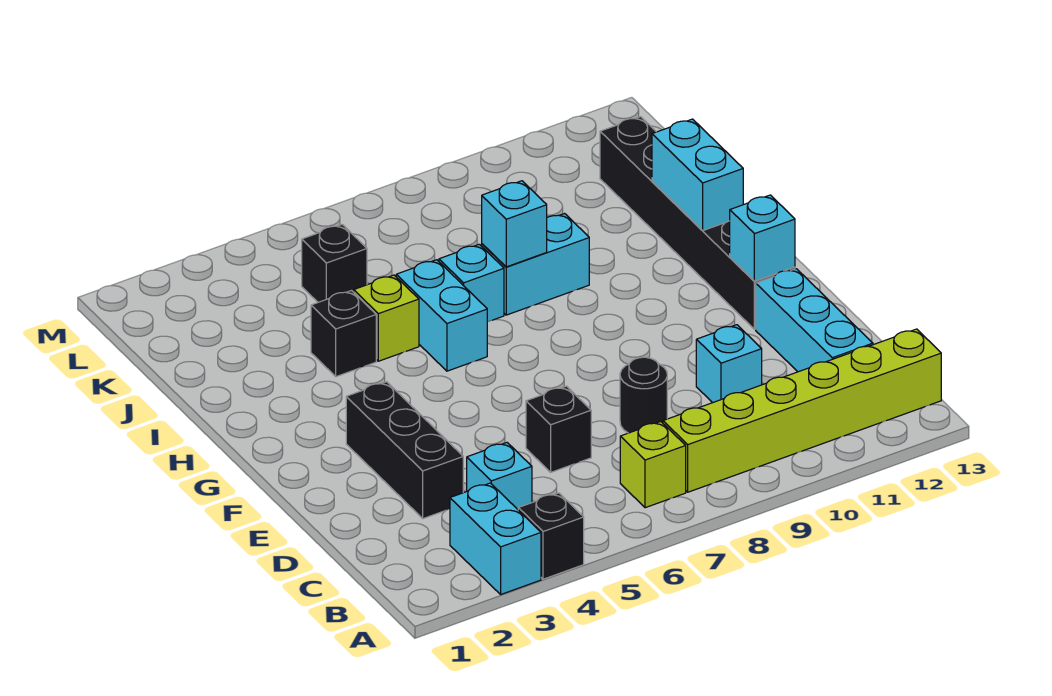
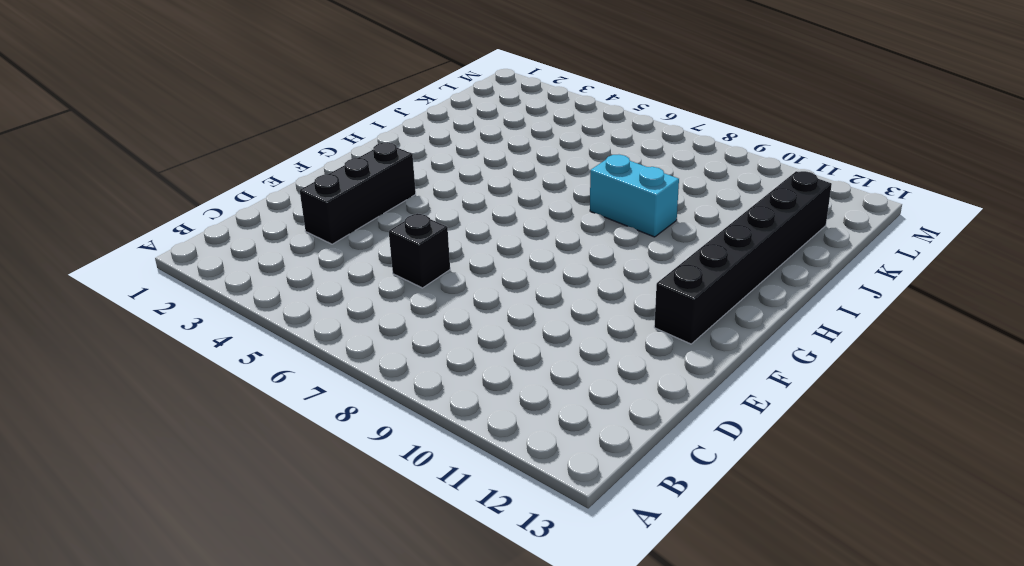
none -> cyan 1x2 brick [450,483,541,594]
none -> black 1x1 brick [518,493,584,579]
none -> lime 1x1 brick [620,422,686,508]

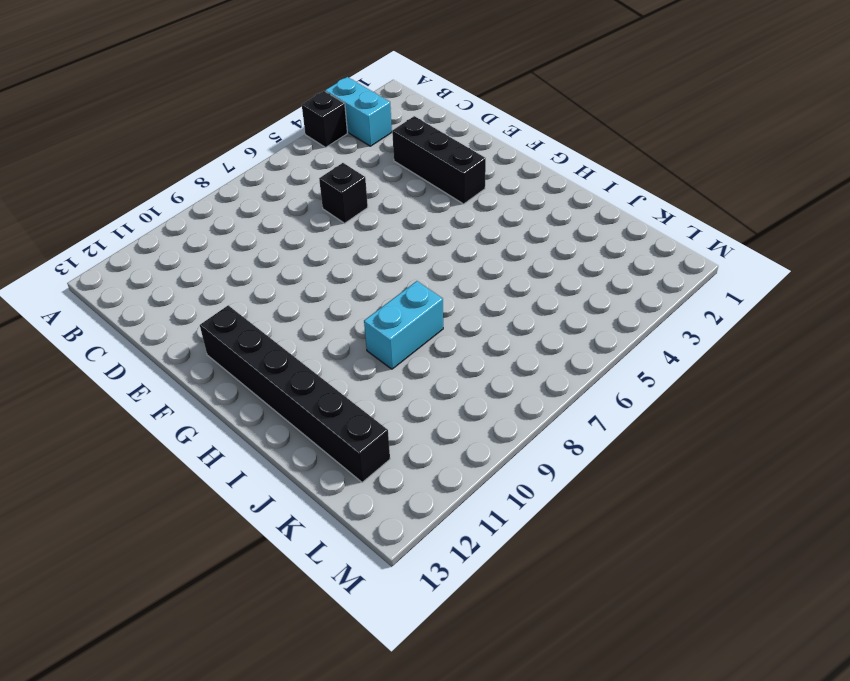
none -> lime 1x1 brick [620,422,686,508]
none -> lime 1x6 brick [663,329,941,492]
none -> cyan 1x1 brick [467,443,532,509]

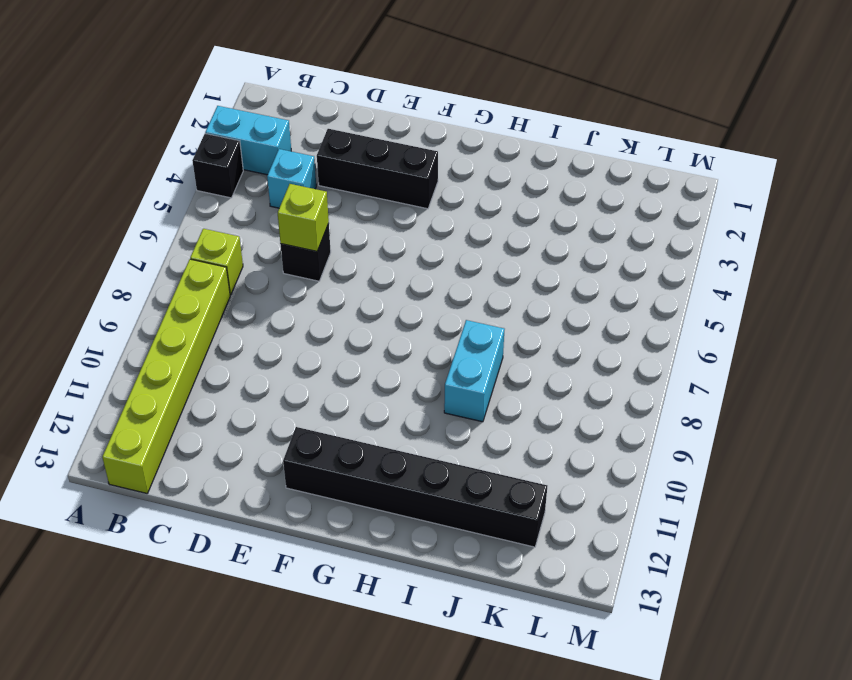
lime 1x1 brick [278,184,329,251] -> lime 1x1 brick moved to [354,275,419,361]
none -> cyan 1x3 brick [756,269,873,372]
none -> black 1x1 round brick [620,357,667,433]
none -> cyan 1x1 brick [696,325,762,403]

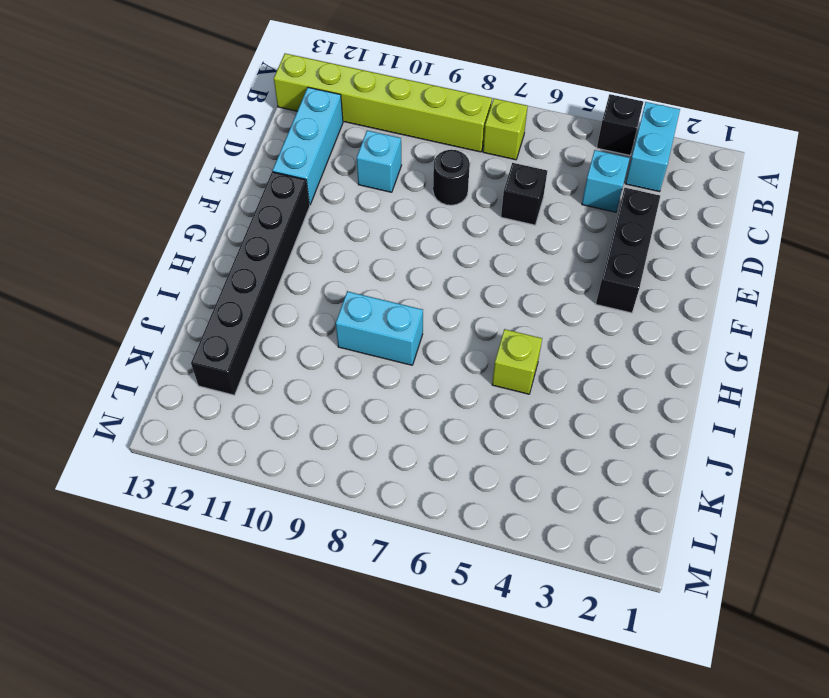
none -> cyan 1x2 brick [396,260,487,371]
none -> black 1x1 brick [311,291,376,377]
none -> cyan 1x1 brick [439,244,504,322]

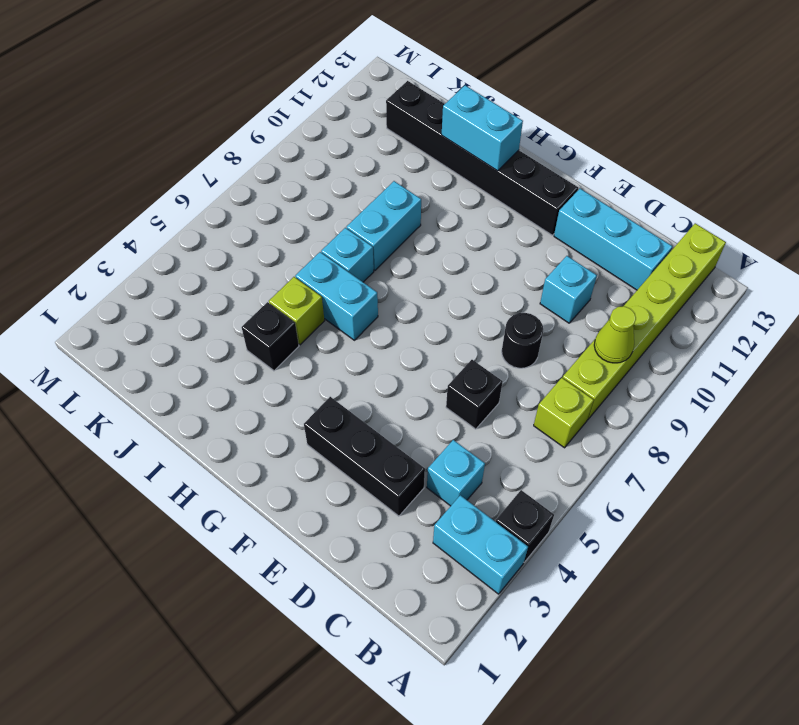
lime 1x1 cone [594,306,636,363] -> none
none -> black 1x1 brick [302,225,367,302]
none -> cyan 1x1 brick [730,195,795,281]
none -> cyan 1x1 brick [482,181,547,267]

